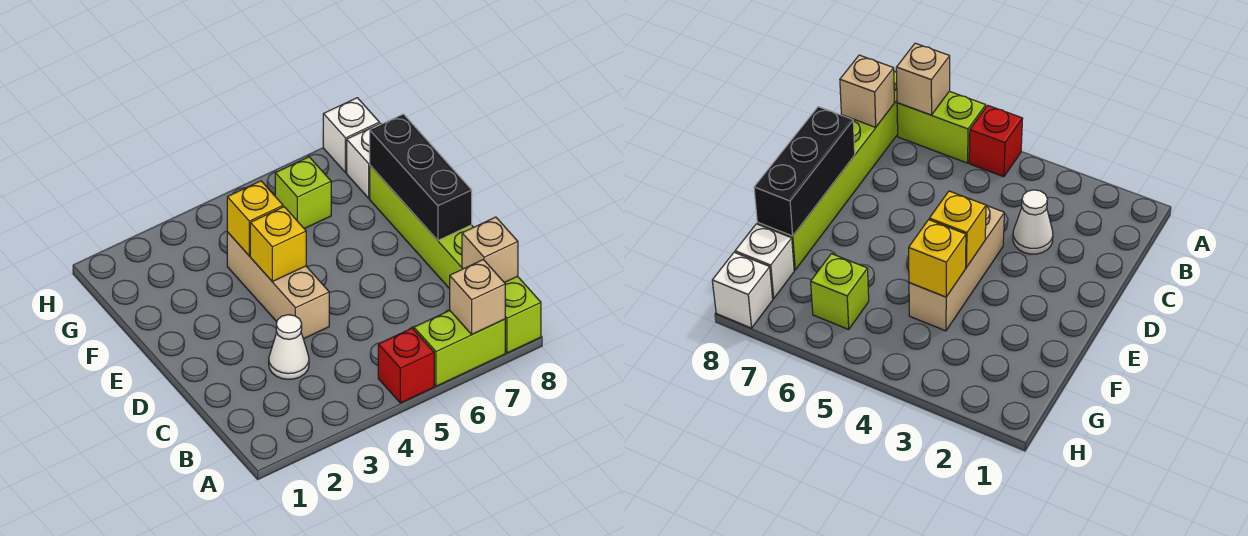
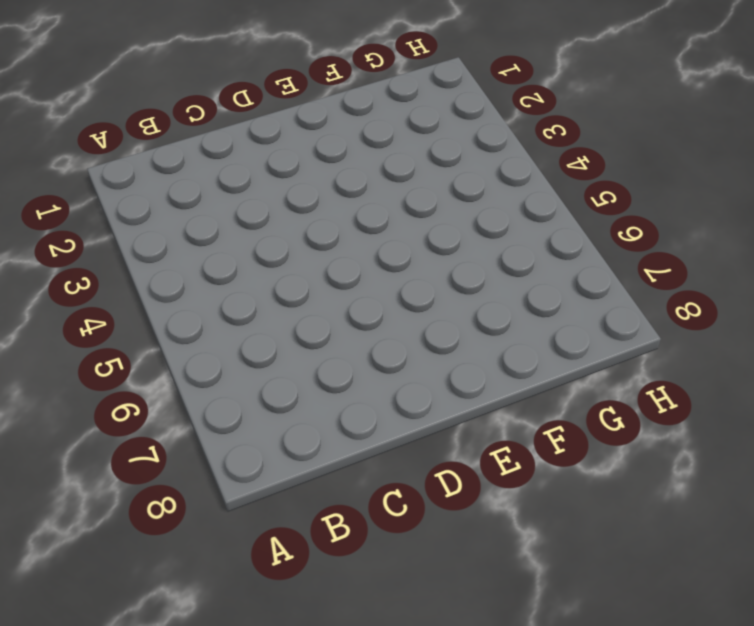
none -> red 1x1 brick [378,328,434,403]
none -> lime 1x2 brick [414,311,505,386]
none -> lime 1x6 brick [370,166,541,353]

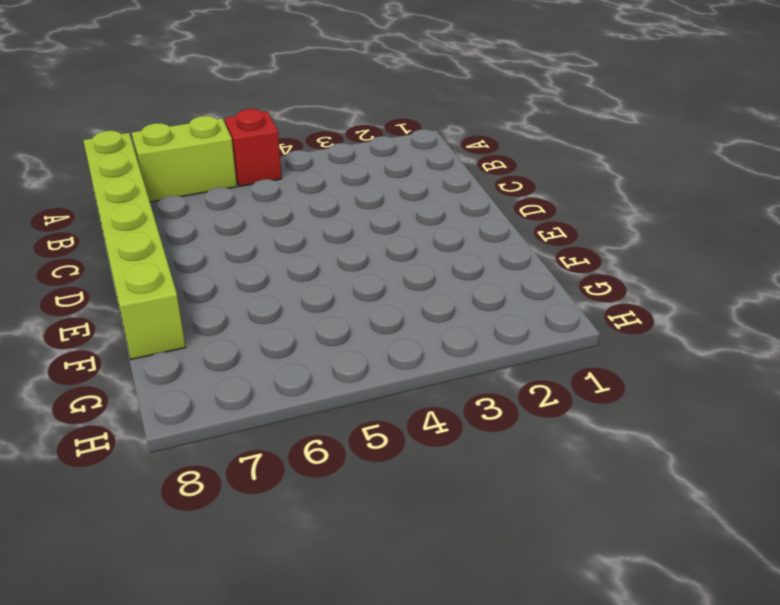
none -> white 1x1 cone [269,315,309,379]
none -> tan 1x3 brick [227,232,329,339]
none -> lime 1x1 brick [275,157,331,229]

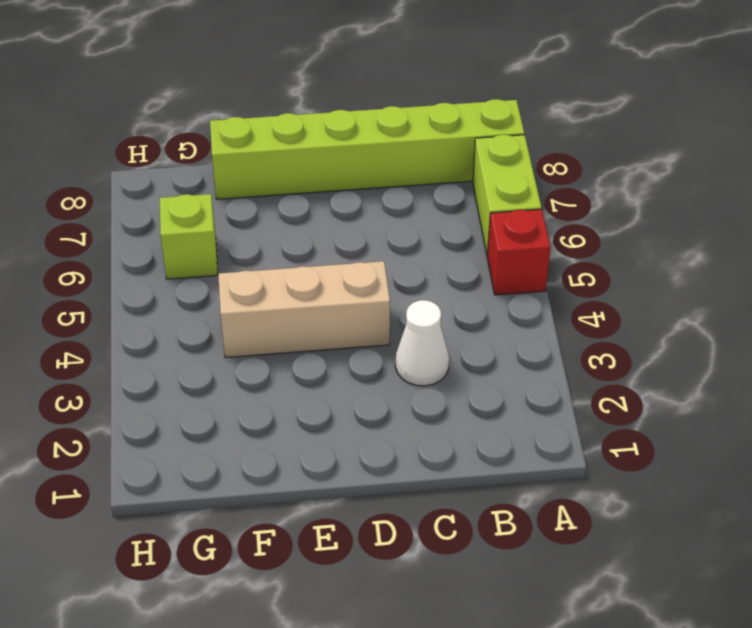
none -> white 1x1 brick [347,123,381,198]
none -> white 1x1 brick [323,98,379,173]
none -> tan 1x1 brick [450,260,505,334]

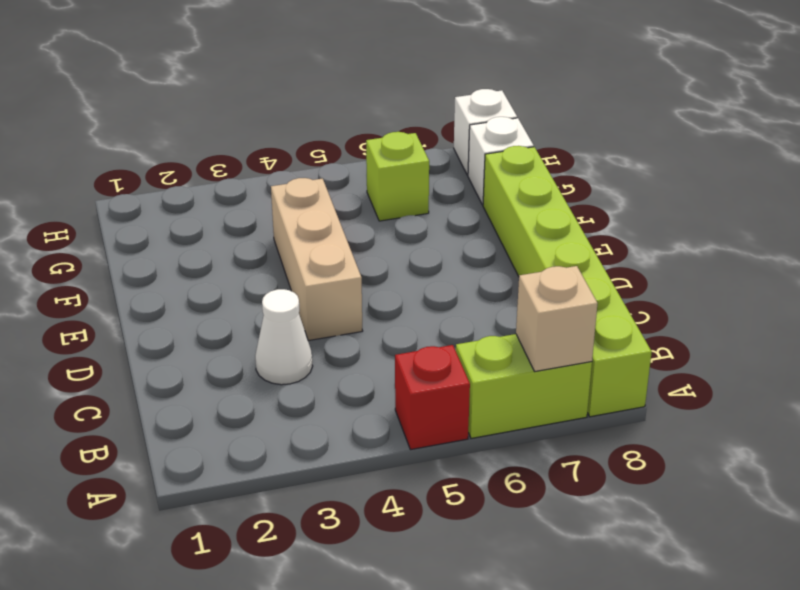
none -> tan 1x1 brick [462,217,518,283]
none -> black 1x3 brick [370,114,472,240]
none -> yellow 1x1 brick [250,207,306,282]

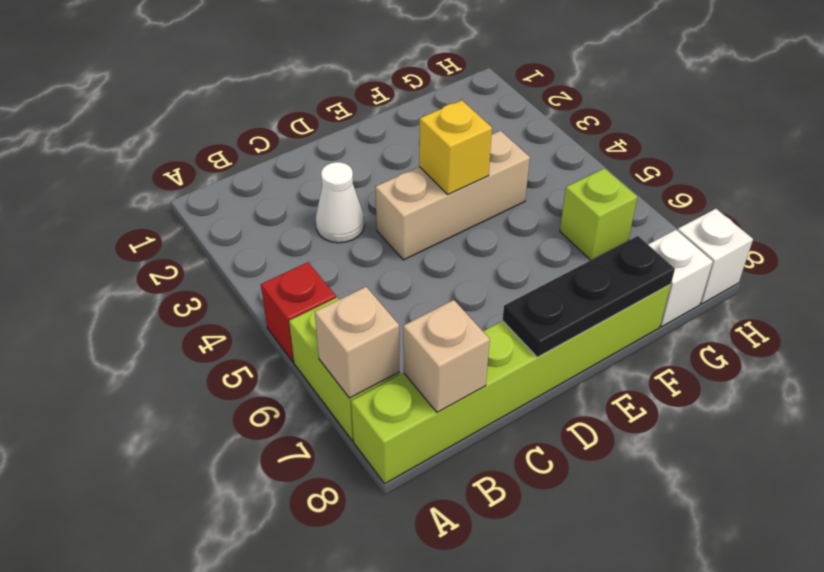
black 1x3 plate [502,236,675,357] -> black 1x3 brick [370,114,472,240]
none -> yellow 1x1 brick [227,181,283,256]

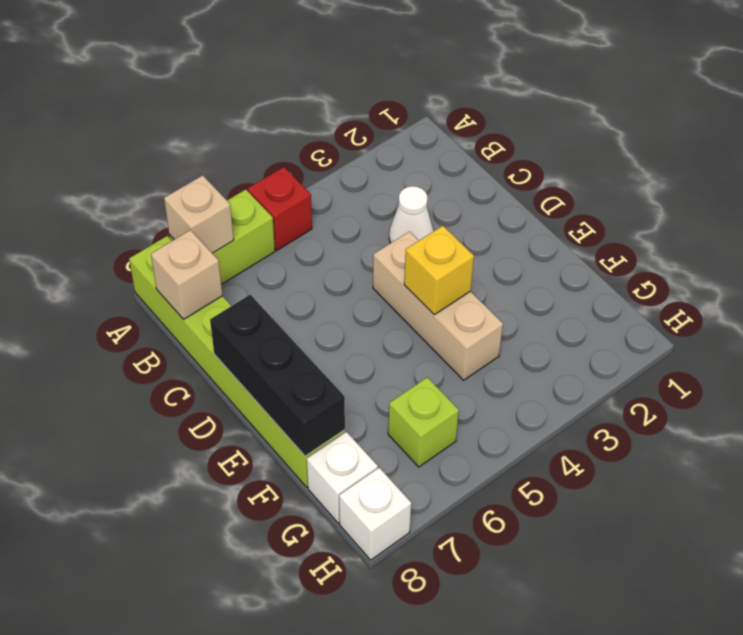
none -> yellow 1x1 brick [227,181,283,256]

